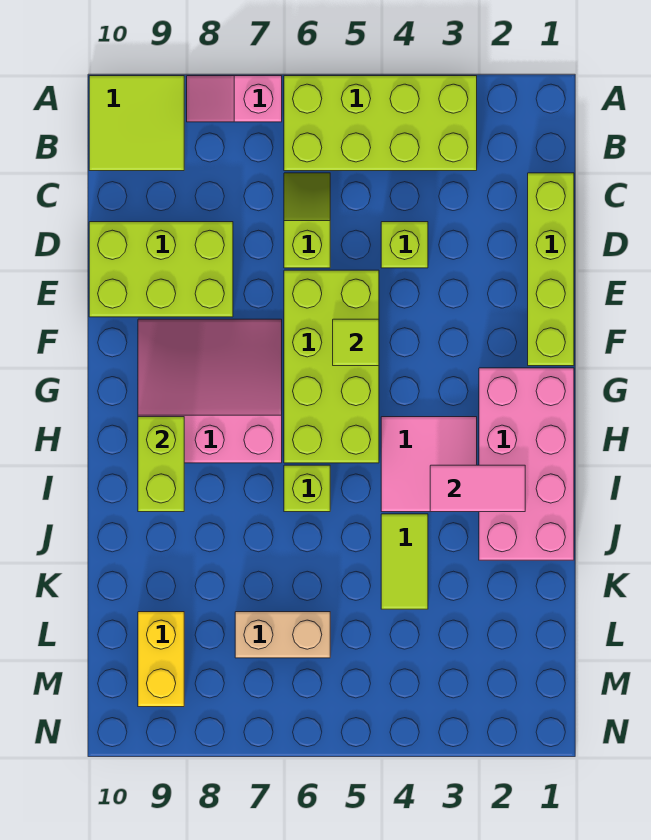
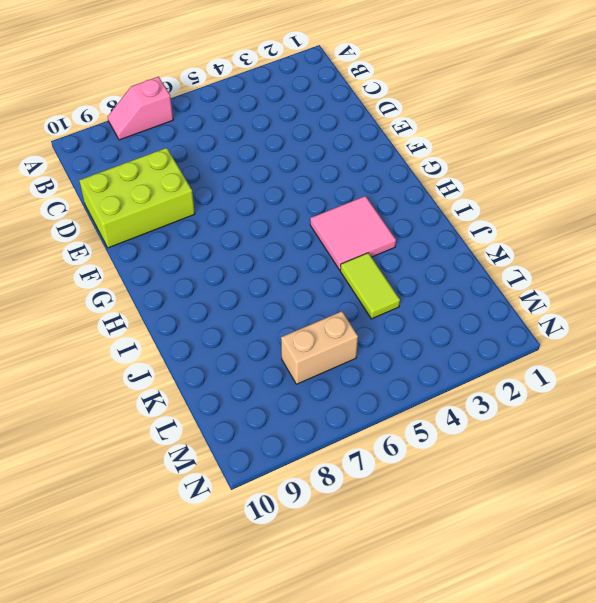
none -> lime 2x4 brick [284,76,477,171]
none -> lime 2x2 tile [89,76,184,171]
none -> lime 1x4 brick [528,173,574,366]

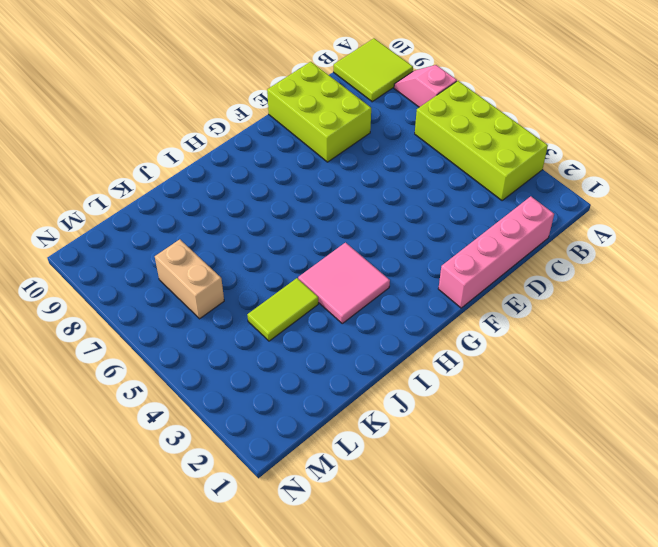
pink 1x4 brick [438,196,554,308] -> lime 1x4 brick [528,173,574,366]
none -> lime 1x2 slope [284,173,330,268]
none -> lime 1x1 brick [381,222,428,268]
none -> lime 2x4 brick [284,270,379,463]

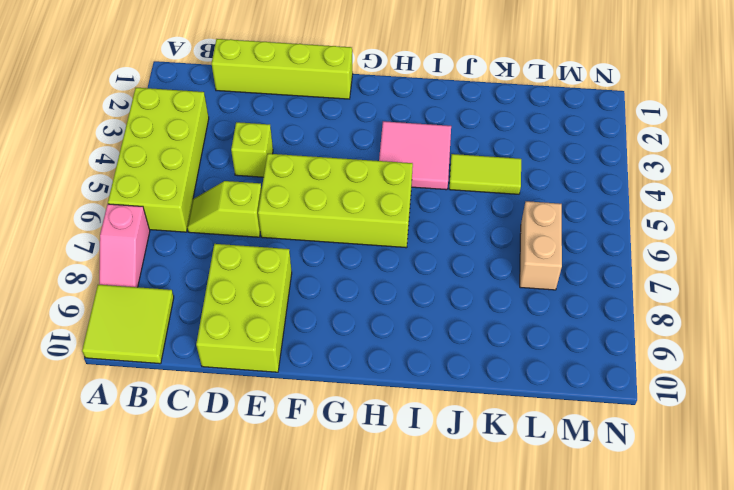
none -> pink 3x3 slope [138,319,282,463]
none -> pink 2x4 brick [479,368,574,560]
none -> lime 1x1 brick [284,465,330,512]

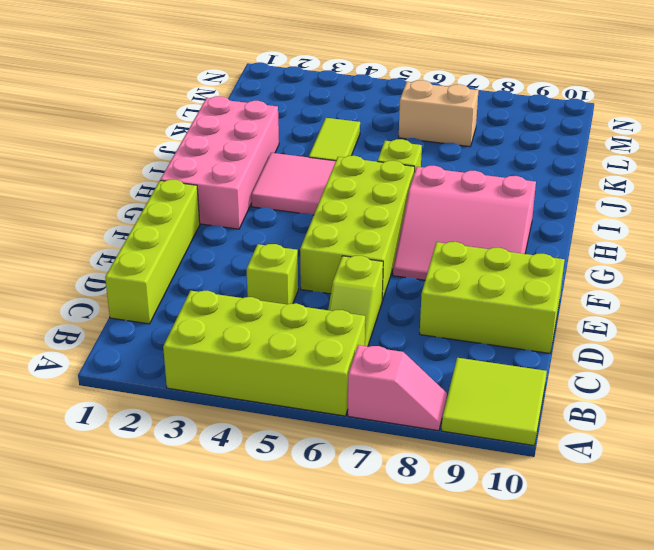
none -> yellow 1x2 brick [138,612,184,707]
none -> lime 1x1 tile [333,319,379,366]
none -> lime 1x2 brick [138,417,184,512]

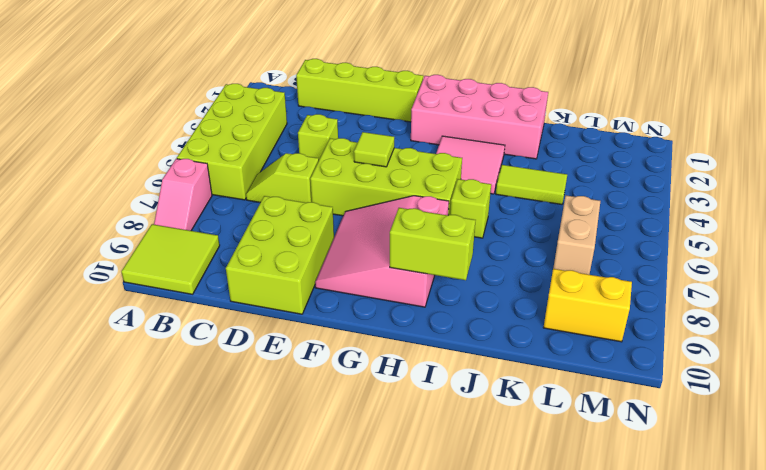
none -> pink 1x2 tile [430,465,525,512]

